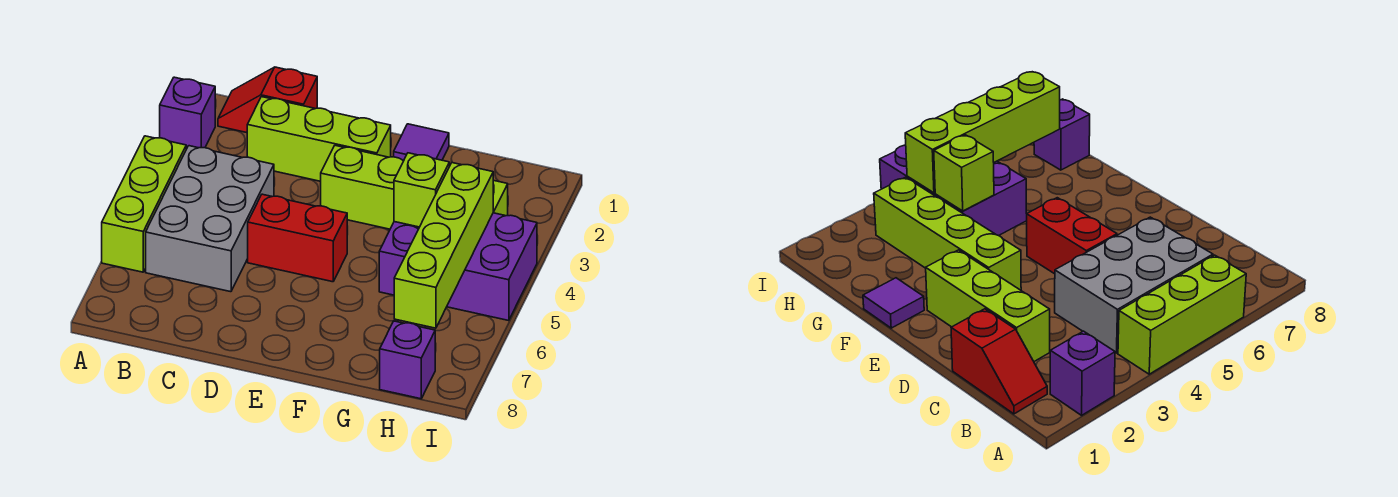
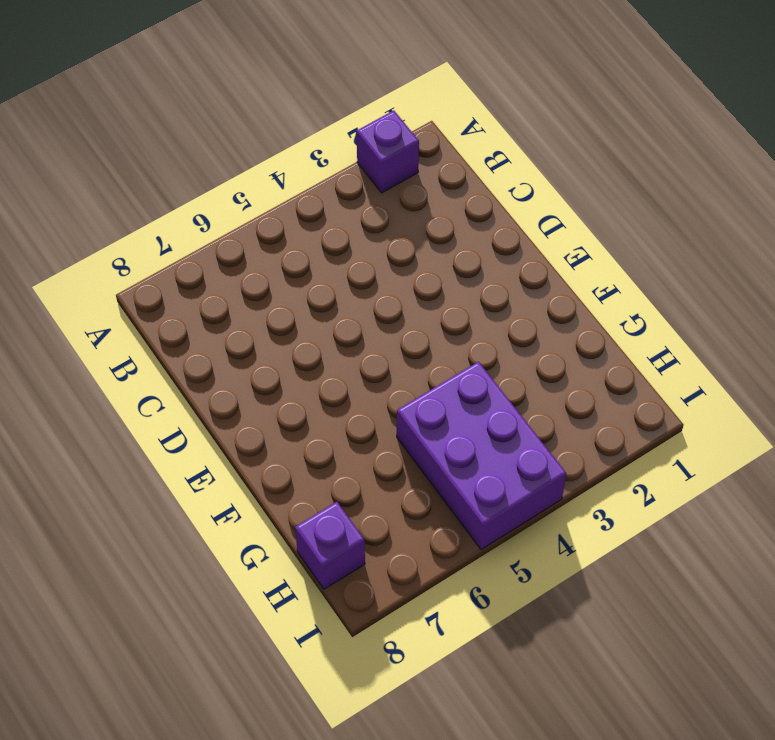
none -> lime 1x3 brick [102,136,186,272]
none -> red 1x2 slope [218,67,317,133]
none -> grey 2x3 brick [146,146,274,292]

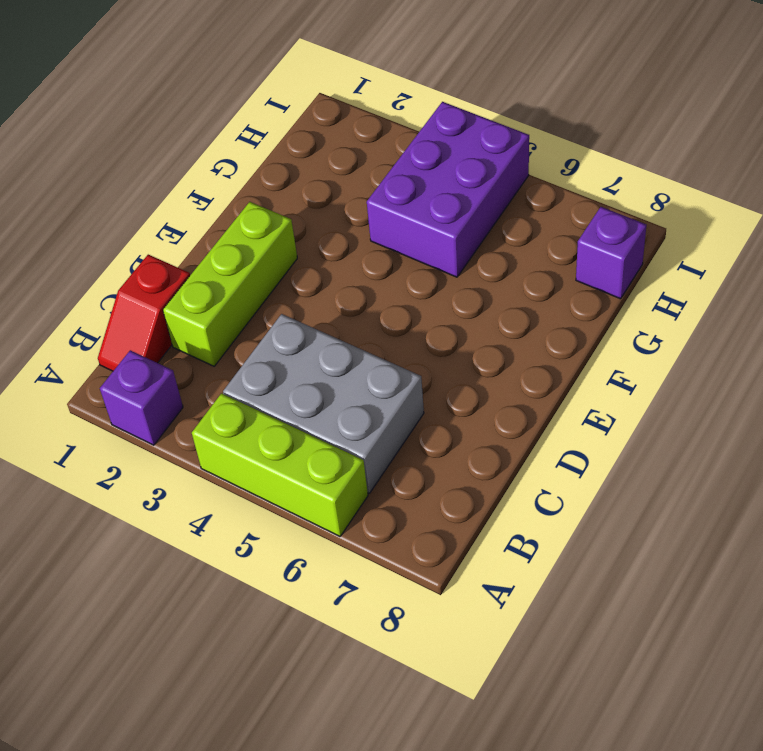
none -> red 1x2 brick [248,194,347,282]
none -> lime 1x4 brick [321,145,508,229]
none -> purple 1x1 tile [394,124,449,161]

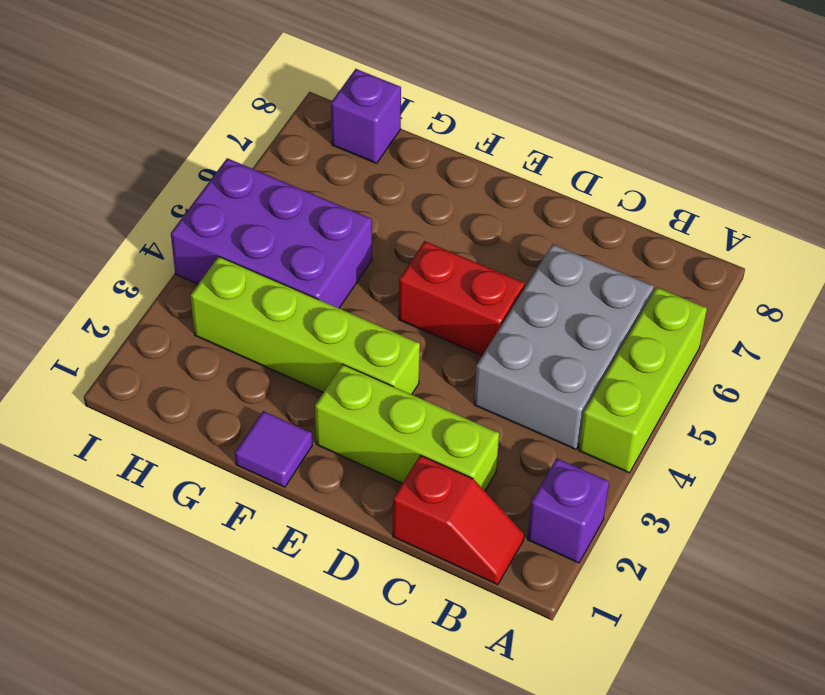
none -> lime 1x1 brick [394,153,449,227]
none -> lime 1x4 brick [394,163,493,328]

